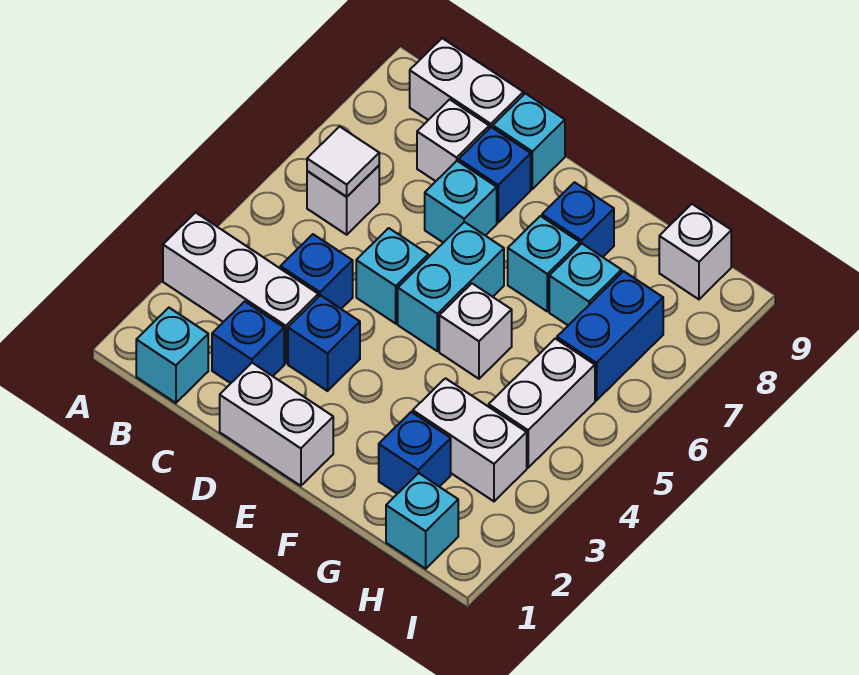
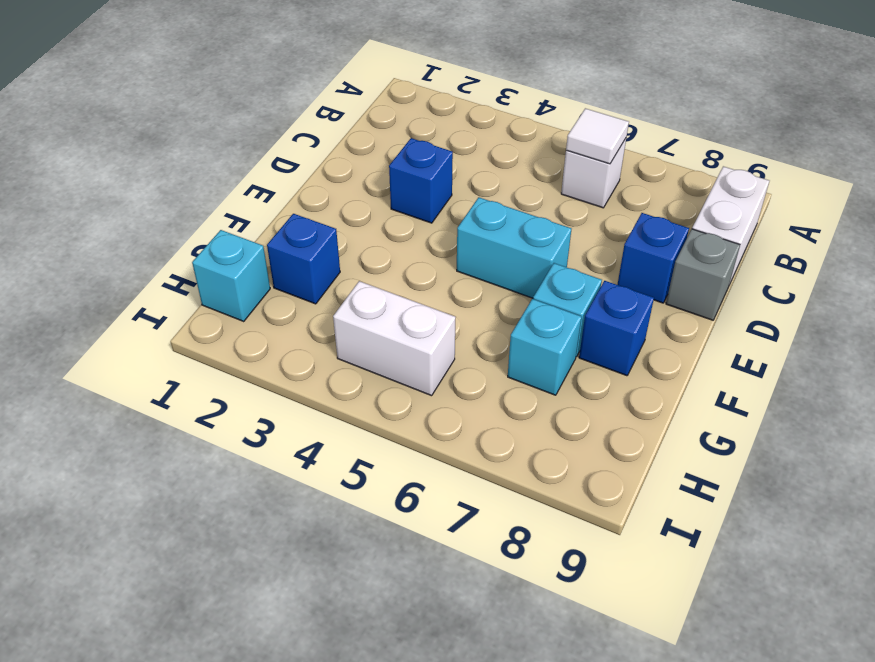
grey 1x1 brick [666,229,740,320] -> cyan 1x1 brick [493,93,565,189]
none -> white 1x3 brick [163,213,318,363]
none -> cyan 1x1 brick [136,308,208,403]
none -> blue 1x1 brick [212,301,284,383]

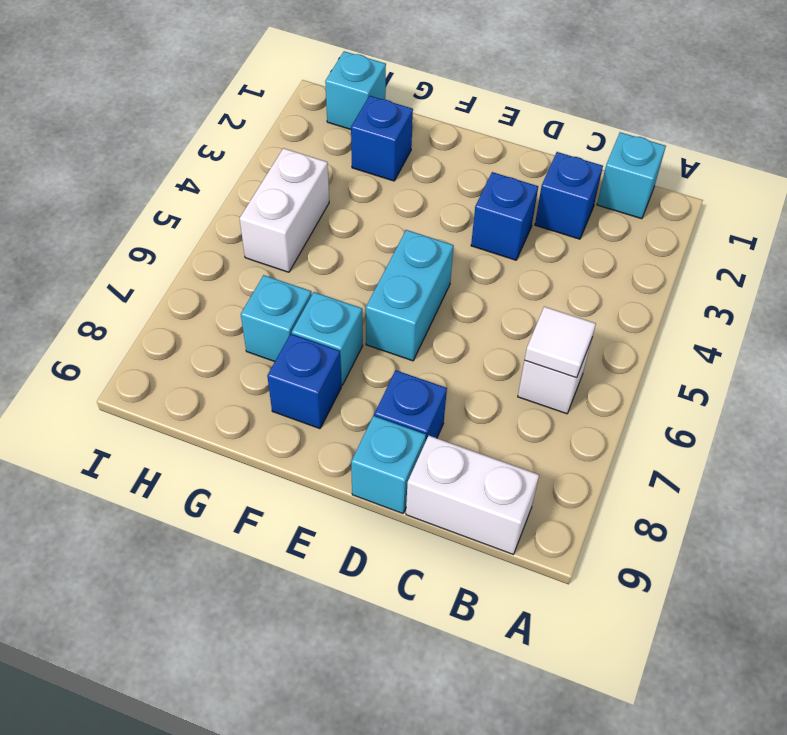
none -> white 1x3 brick [163,213,318,363]
none -> blue 1x1 brick [280,234,353,309]
none -> white 1x1 brick [417,99,489,181]

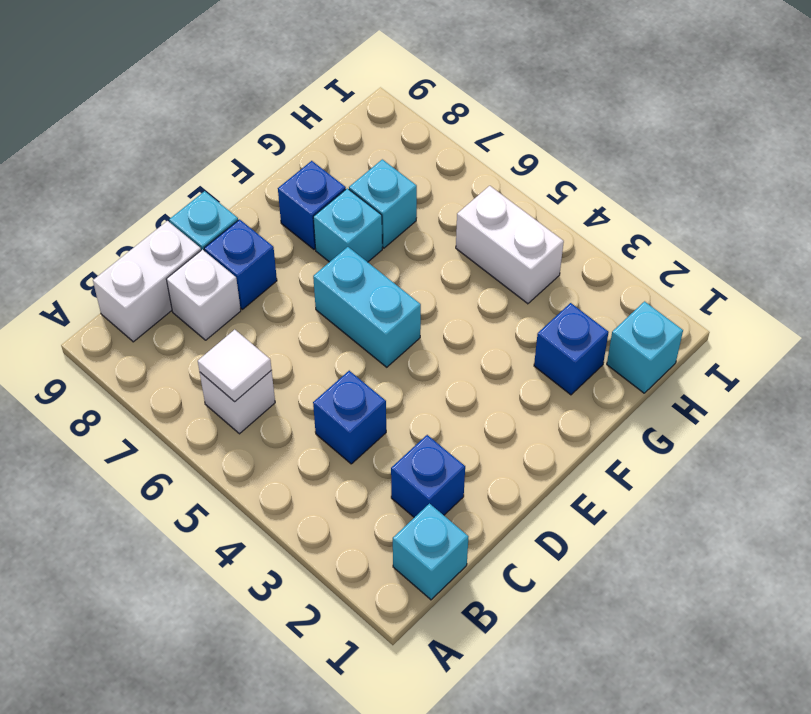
none -> white 1x3 brick [163,213,318,363]
none -> white 1x2 brick [220,363,333,486]
none -> blue 1x1 brick [288,295,360,391]

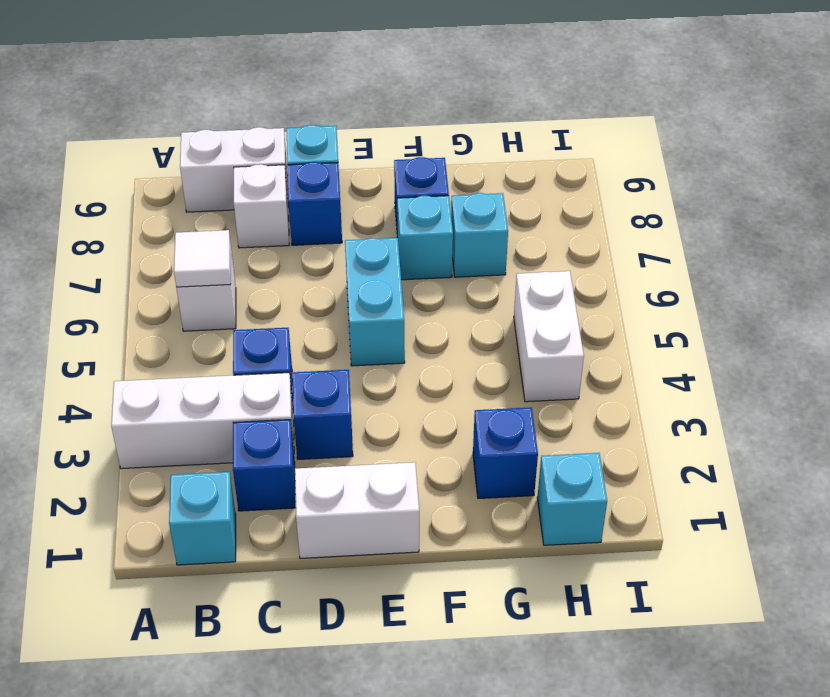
none -> cyan 1x1 brick [356,228,428,324]
none -> cyan 1x1 brick [425,161,497,243]
none -> white 1x1 brick [439,283,512,379]

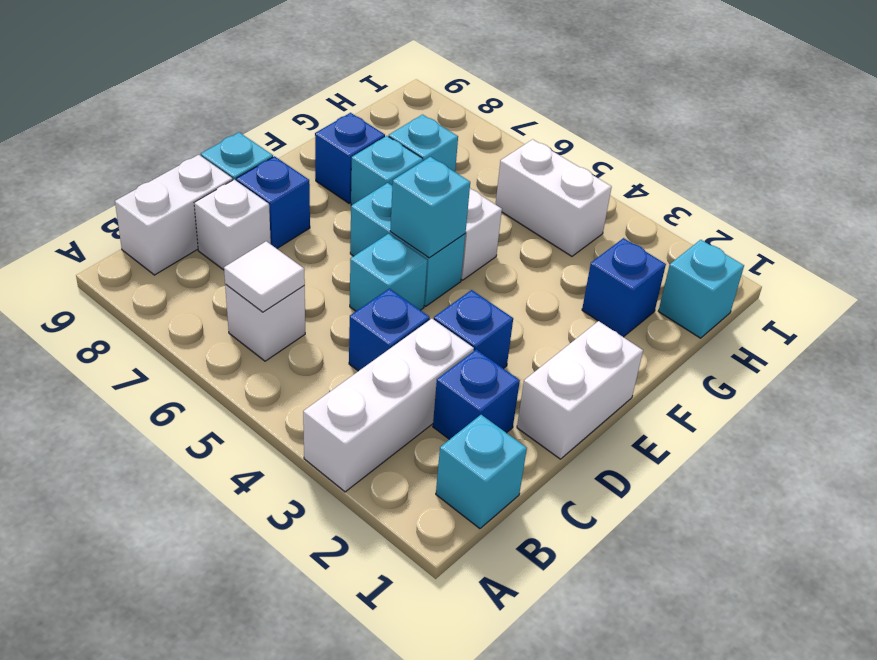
cyan 1x1 brick [390,157,470,258] -> cyan 1x1 brick moved to [425,161,497,243]
none -> white 1x2 brick [413,378,527,501]
none -> blue 1x2 brick [557,271,663,400]
none -> white 1x1 brick [659,204,731,299]

